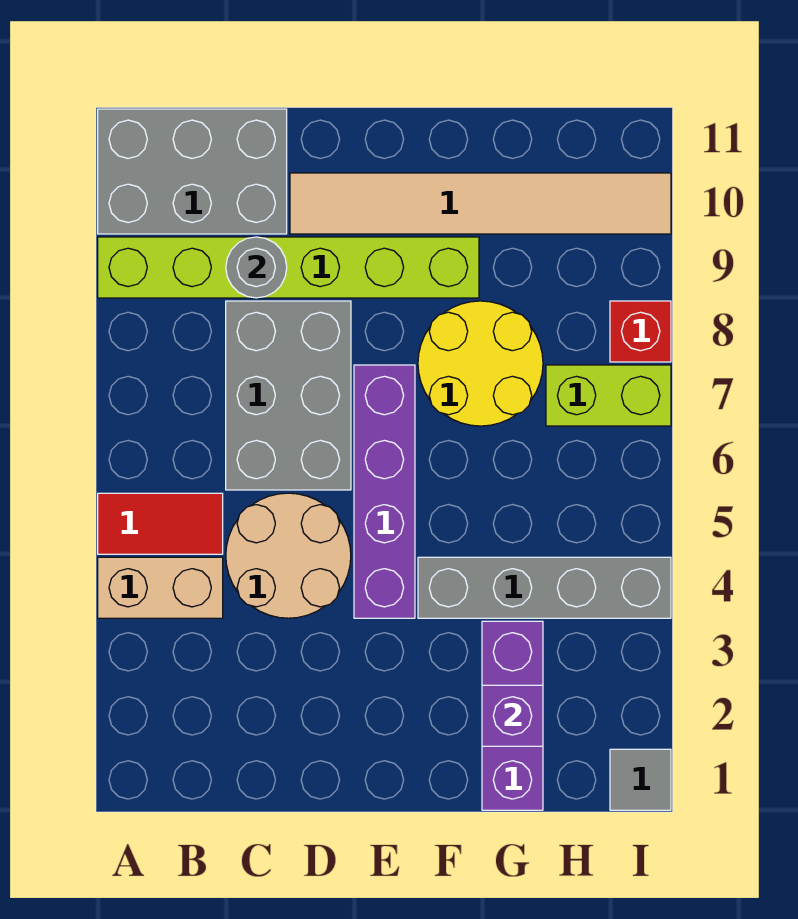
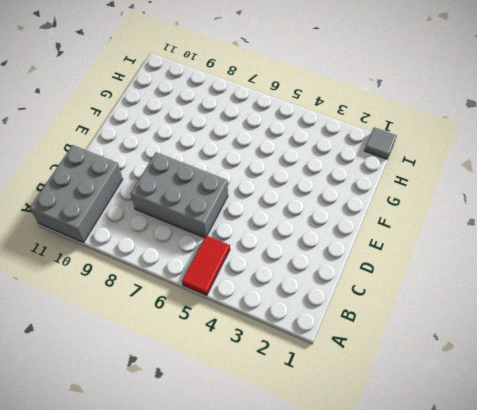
none -> tan 1x2 brick [98,557,223,618]
none -> lime 1x6 brick [98,237,479,298]
none -> tan 2x2 round brick [226,493,351,618]

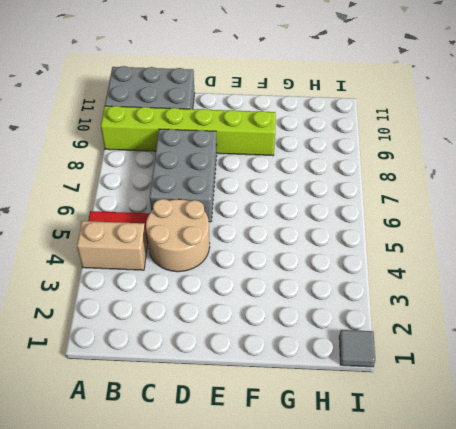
none -> tan 1x6 tile [290,173,671,234]
none -> purple 1x4 brick [354,365,415,618]
none -> grey 1x4 brick [418,557,671,618]

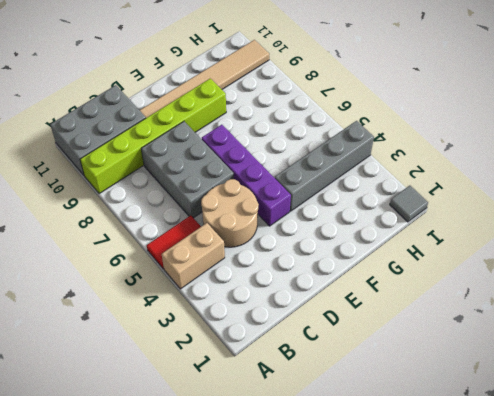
none -> yellow 2x2 round brick [418,301,543,426]
none -> purple 1x3 brick [482,621,543,810]
none -> lime 1x2 brick [546,365,671,426]

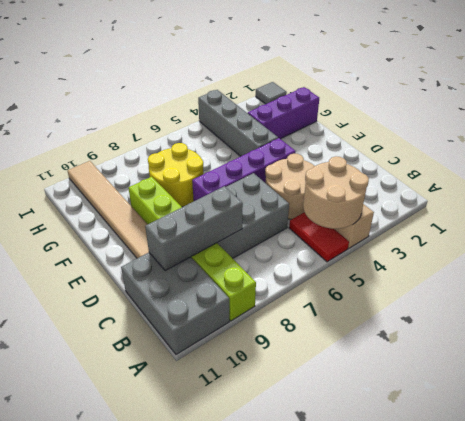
tan 2x2 round brick [303,157,369,229] -> none
grey 1x3 brick [145,186,243,271] -> grey 1x1 round brick [226,237,287,298]
none -> lime 1x2 brick [546,365,671,426]
none -> red 1x1 brick [610,301,671,362]
none -> purple 1x1 brick [482,685,543,746]

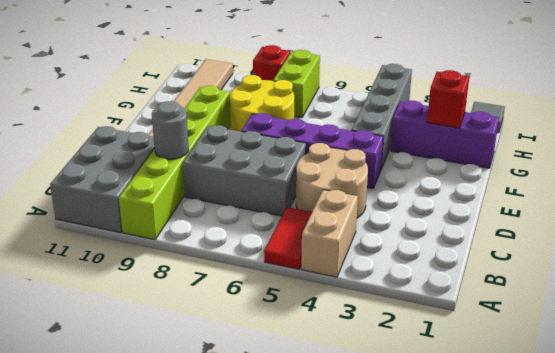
red 1x1 brick [427,70,469,128] -> purple 1x1 brick [482,685,543,746]

